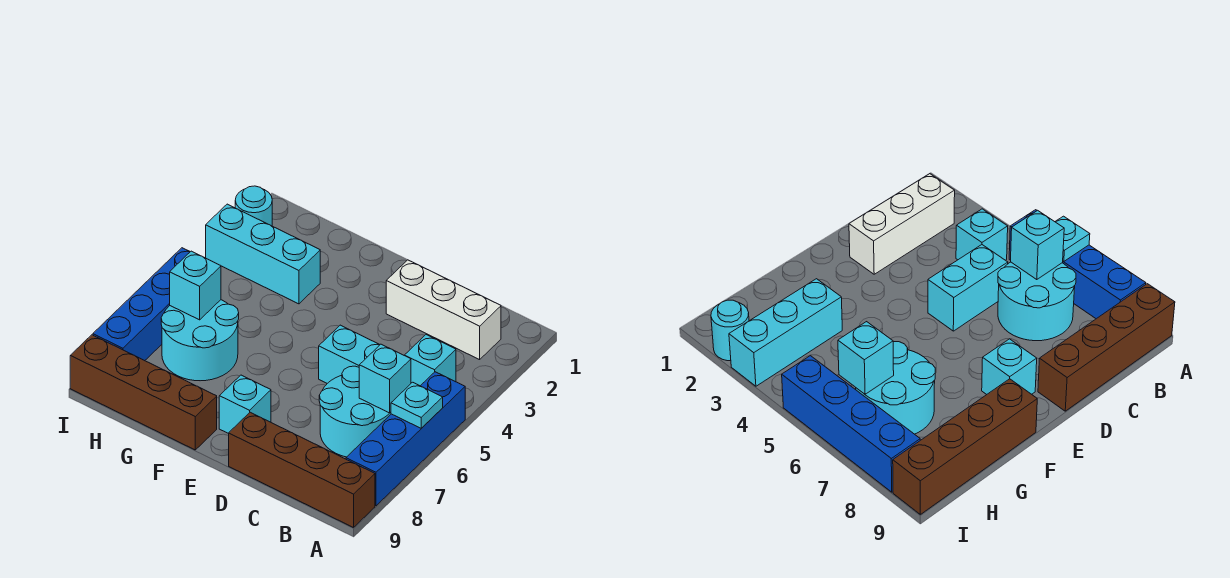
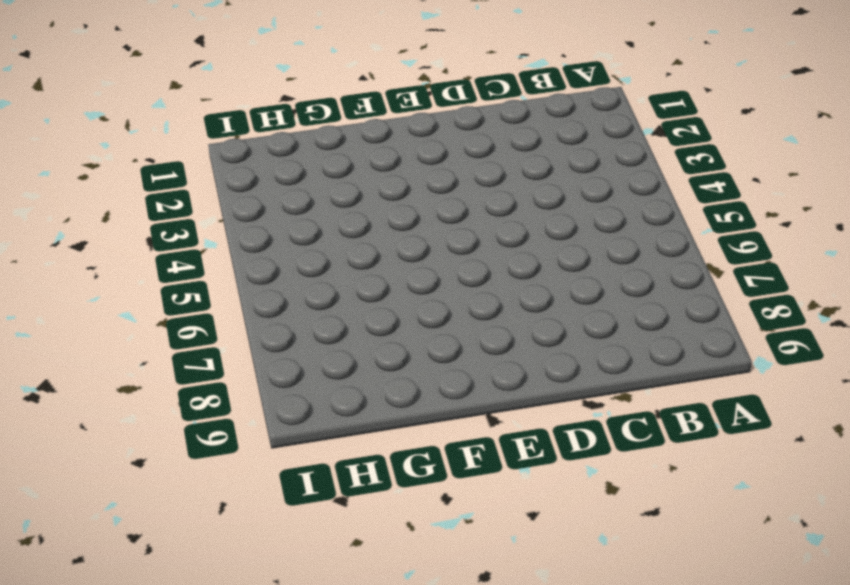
none -> blue 1x4 brick [346,372,465,506]
none -> brown 1x4 brick [229,412,375,528]
none -> white 1x3 brick [386,260,501,360]

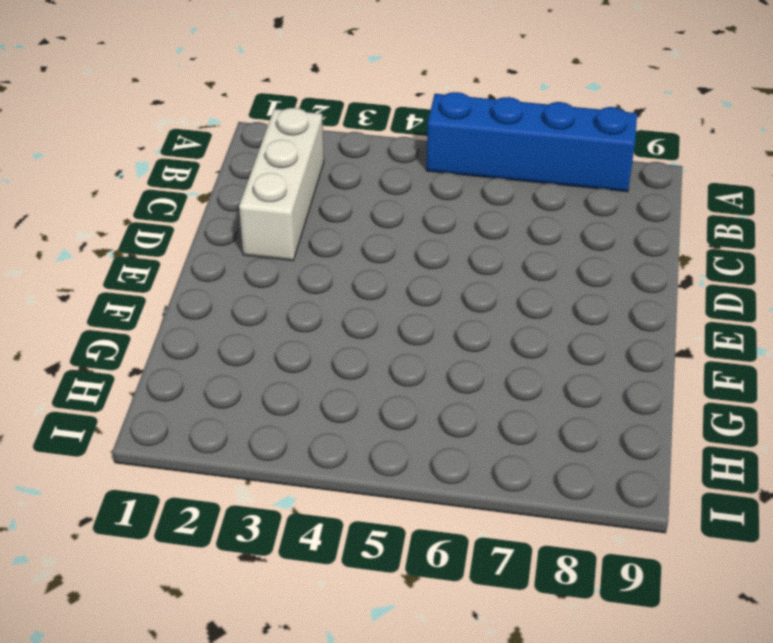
none -> brown 1x4 brick [229,412,375,528]
none -> cyan 1x1 brick [405,335,456,386]
none -> cyan 2x2 round brick [319,366,391,457]

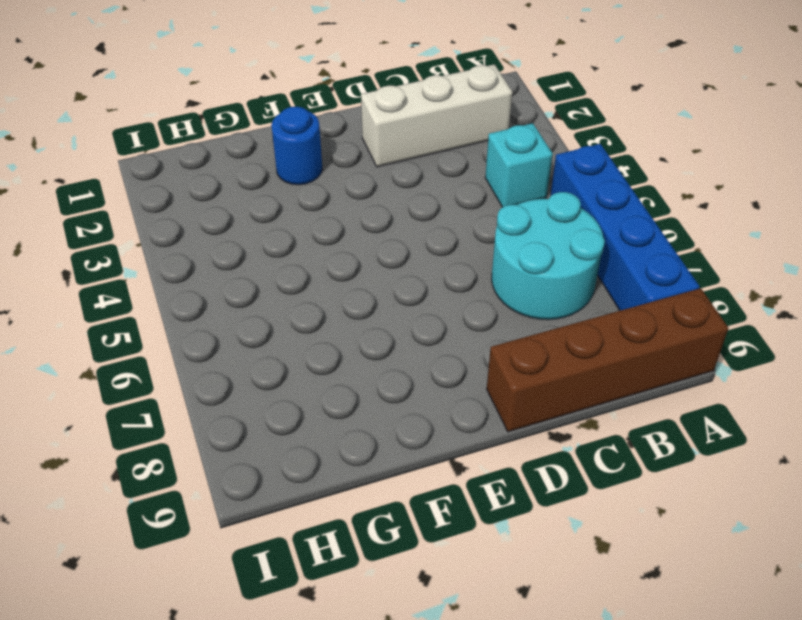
blue 1x1 round brick [271,107,322,185] -> none
none -> cyan 1x2 brick [319,325,380,383]
none -> cyan 1x1 brick [219,375,271,434]
none -> brown 1x4 brick [70,335,217,450]

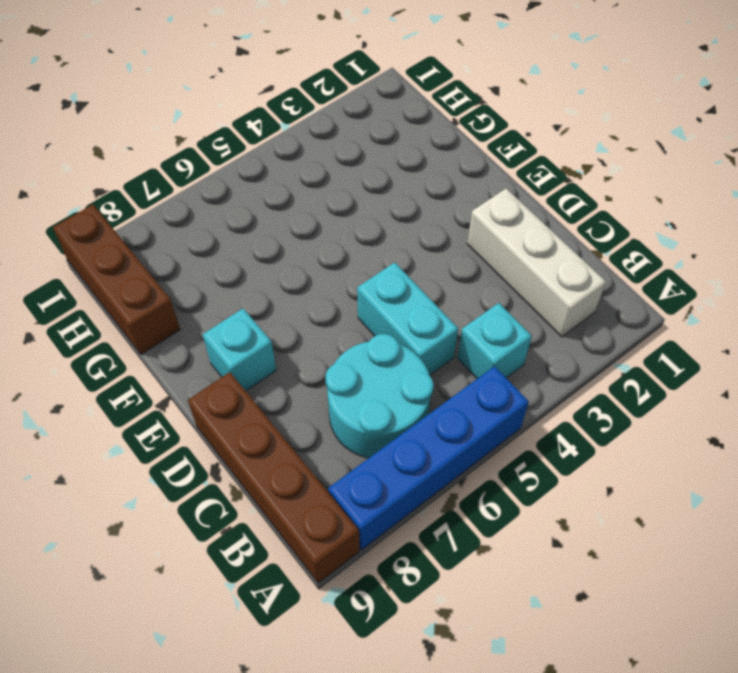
brown 1x3 brick [53,205,180,354] -> brown 1x4 brick [70,335,217,450]
none -> cyan 1x3 brick [206,204,320,304]
none -> cyan 2x2 round brick [161,300,239,381]
none -> cyan 1x1 round brick [235,186,272,226]

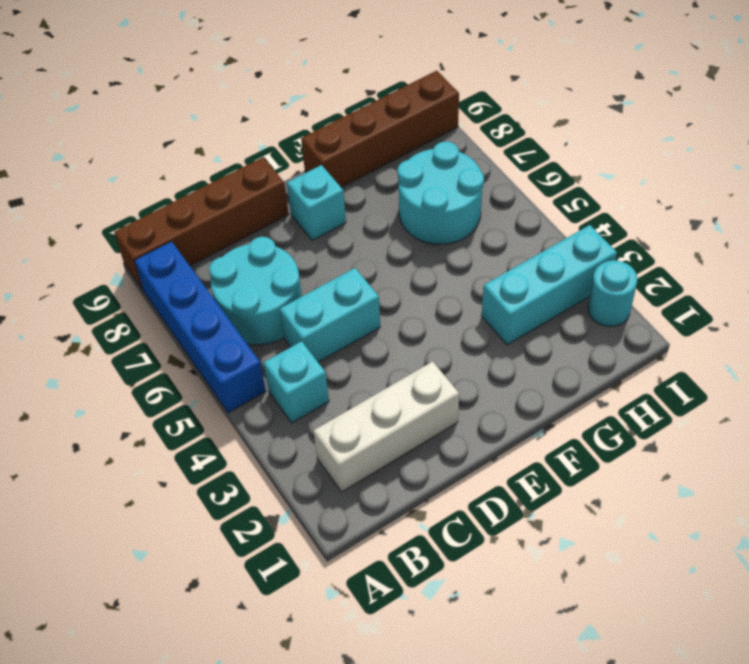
none -> blue 1x4 brick [93,248,190,361]
none -> cyan 1x1 plate [391,382,443,428]
none -> cyan 1x1 brick [359,344,411,413]

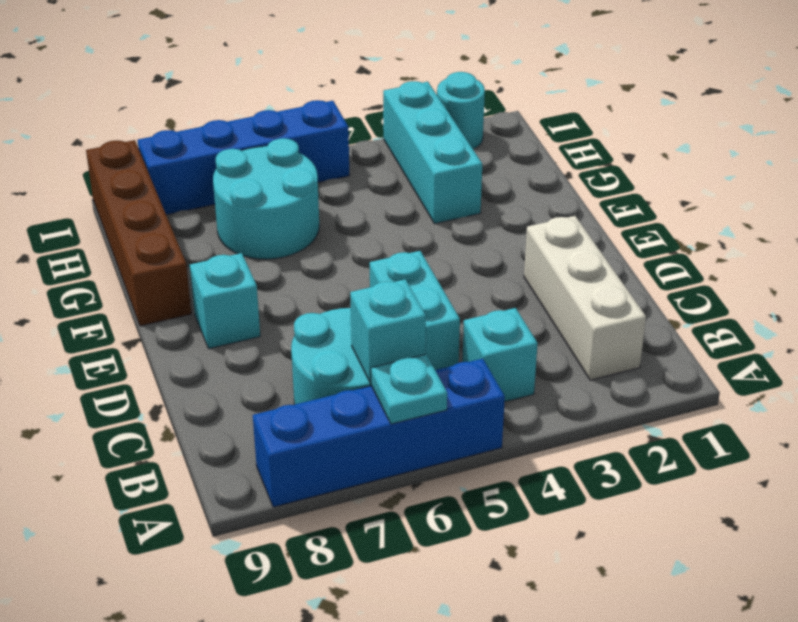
none -> brown 1x4 brick [229,412,375,528]
none -> cyan 1x1 brick [170,251,221,320]

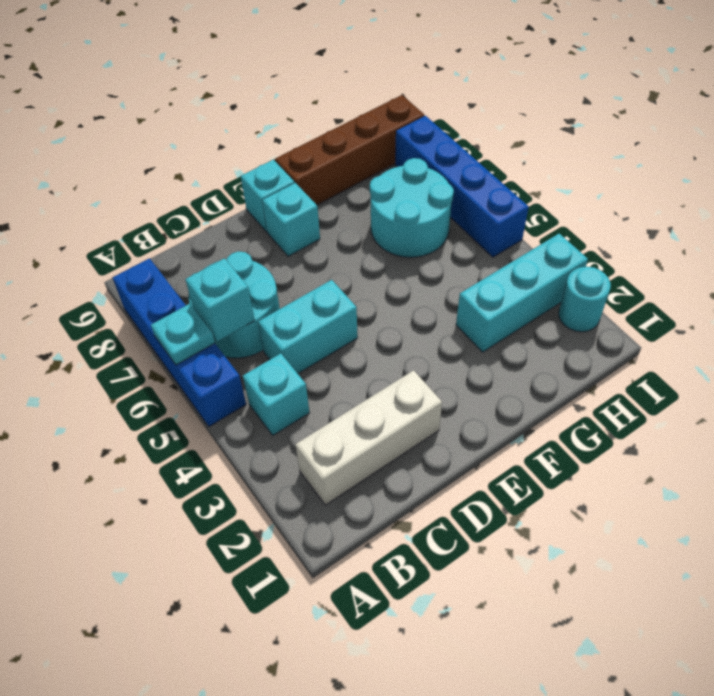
cyan 1x1 brick [241,160,295,232] -> cyan 1x1 brick moved to [170,251,221,320]
none -> brown 1x4 brick [229,412,375,528]

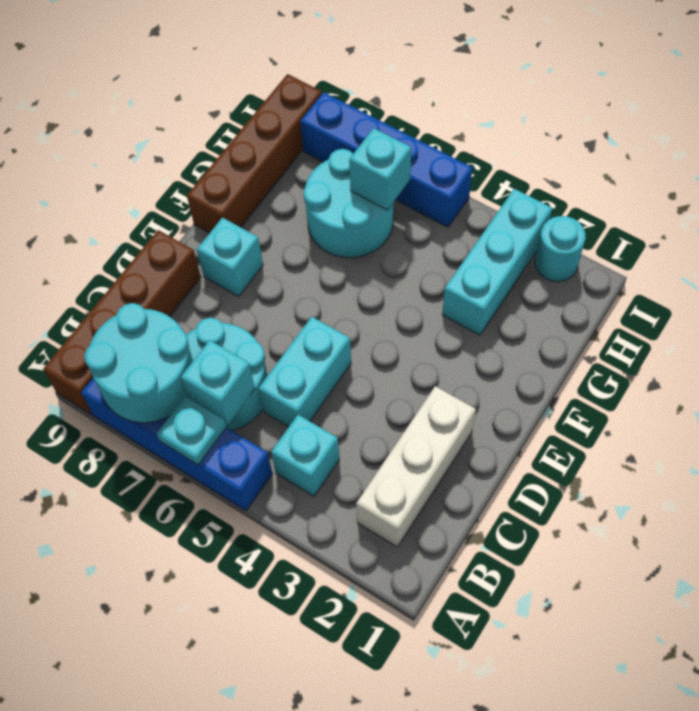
cyan 2x2 round brick [84,303,193,423] -> none

